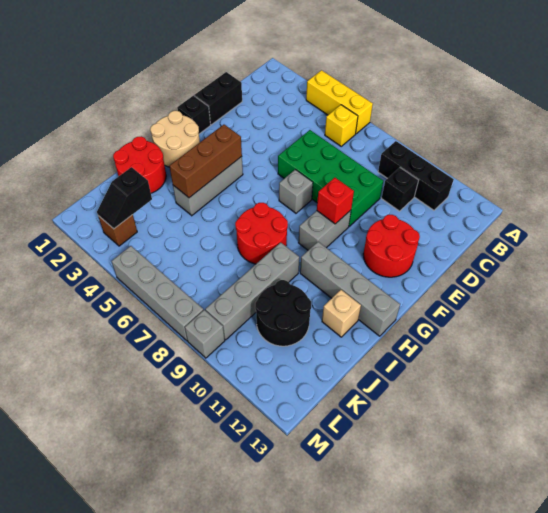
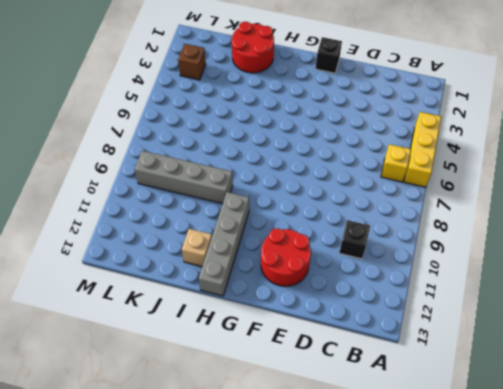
none -> black 1x3 brick [378,141,454,210]
none -> black 1x2 brick [194,72,242,125]
none -> green 2x4 brick [278,130,383,226]

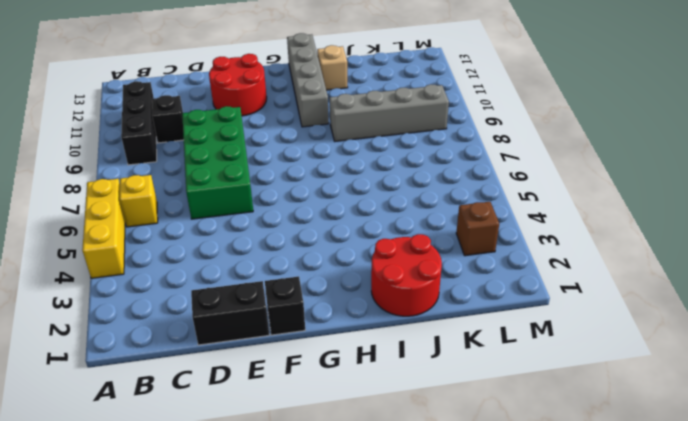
none -> grey 1x1 brick [279,170,313,213]
none -> grey 1x2 brick [299,210,351,250]
none -> tan 2x2 round brick [150,111,200,167]

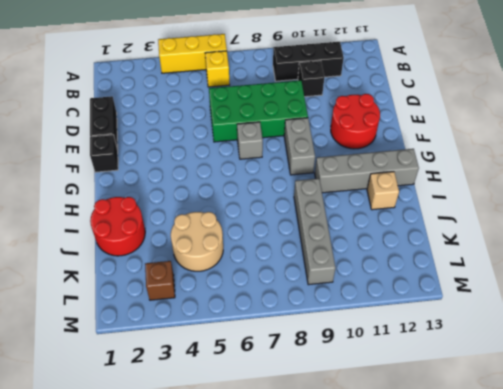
tan 2x2 round brick [171,212,223,271] -> tan 2x2 round brick moved to [150,111,200,167]
none -> grey 1x3 brick [173,157,243,216]
none -> red 2x2 round brick [235,203,288,264]
none -> black 2x2 round brick [255,280,311,346]

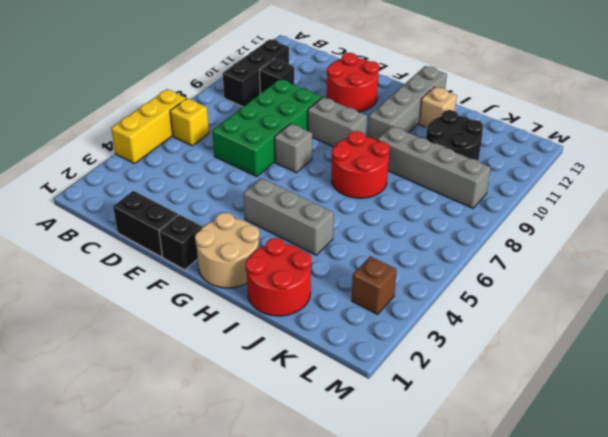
none -> grey 1x4 brick [112,246,203,341]
none -> grey 1x1 brick [185,310,225,358]
none -> red 1x1 brick [317,178,354,224]

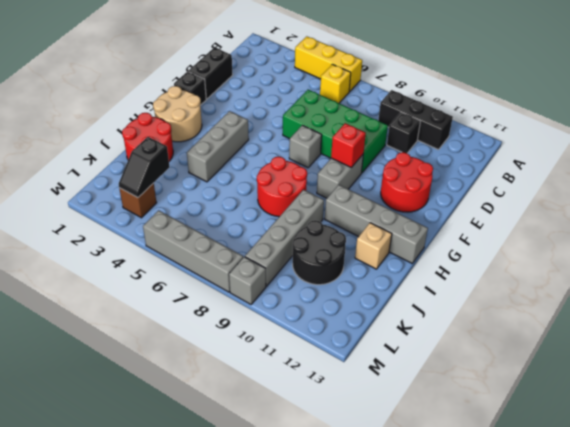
none -> brown 1x3 brick [169,125,242,198]

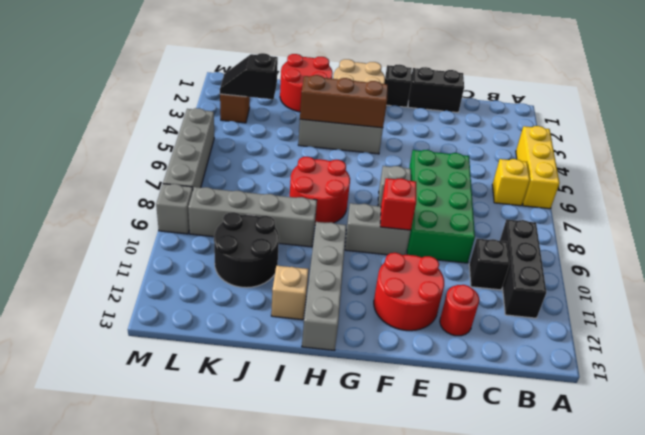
red 1x1 round brick [440,285,479,336] -> none

